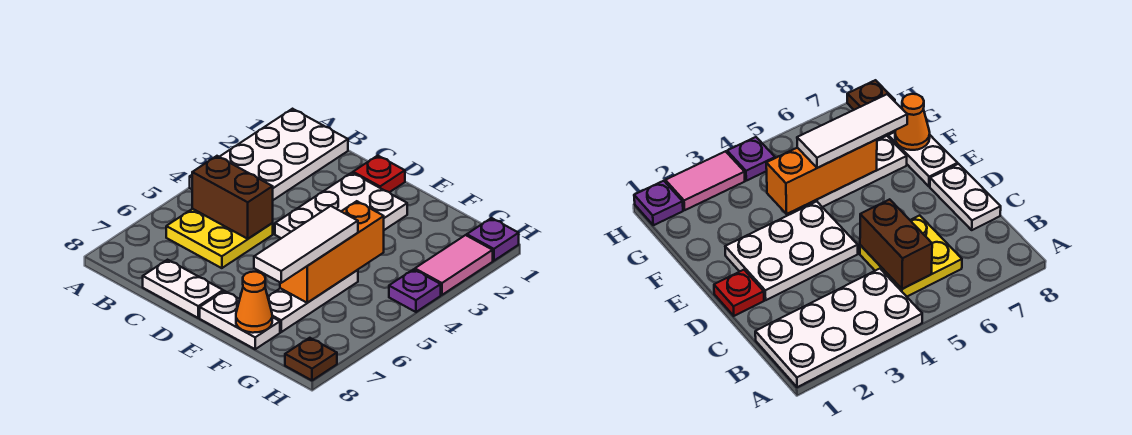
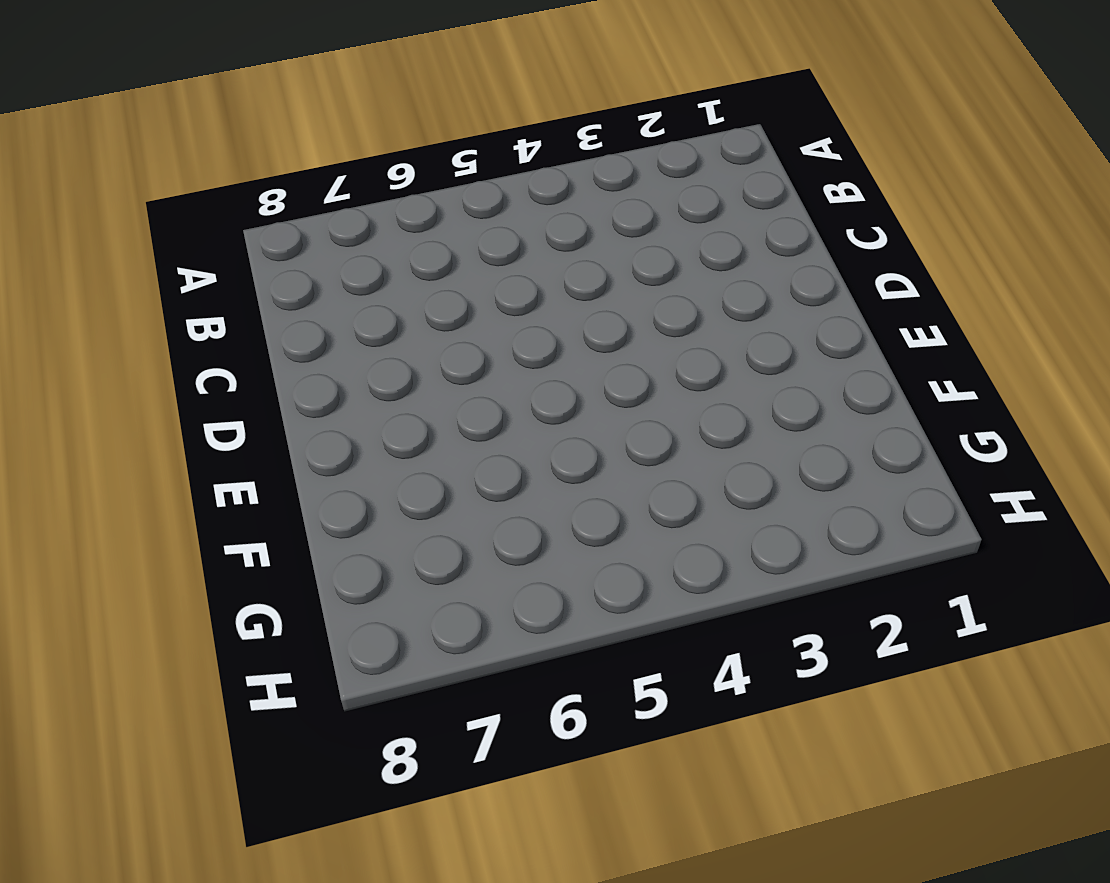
none -> white 2x4 plate [190,109,348,200]
none -> yellow 2x2 plate [166,209,273,268]
none -> white 1x2 plate [143,260,223,318]

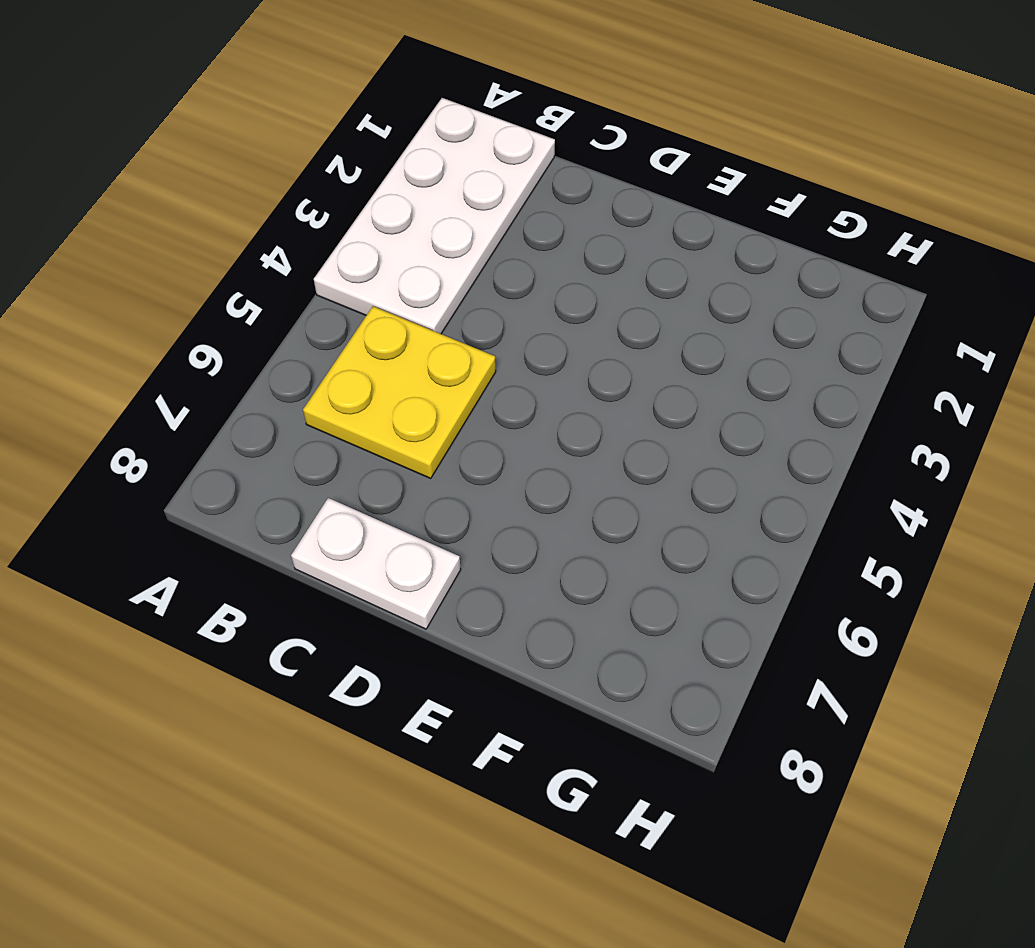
none -> red 1x1 plate [353,156,405,192]
none -> white 2x3 plate [275,173,407,238]
none -> white 1x2 plate [200,291,280,349]

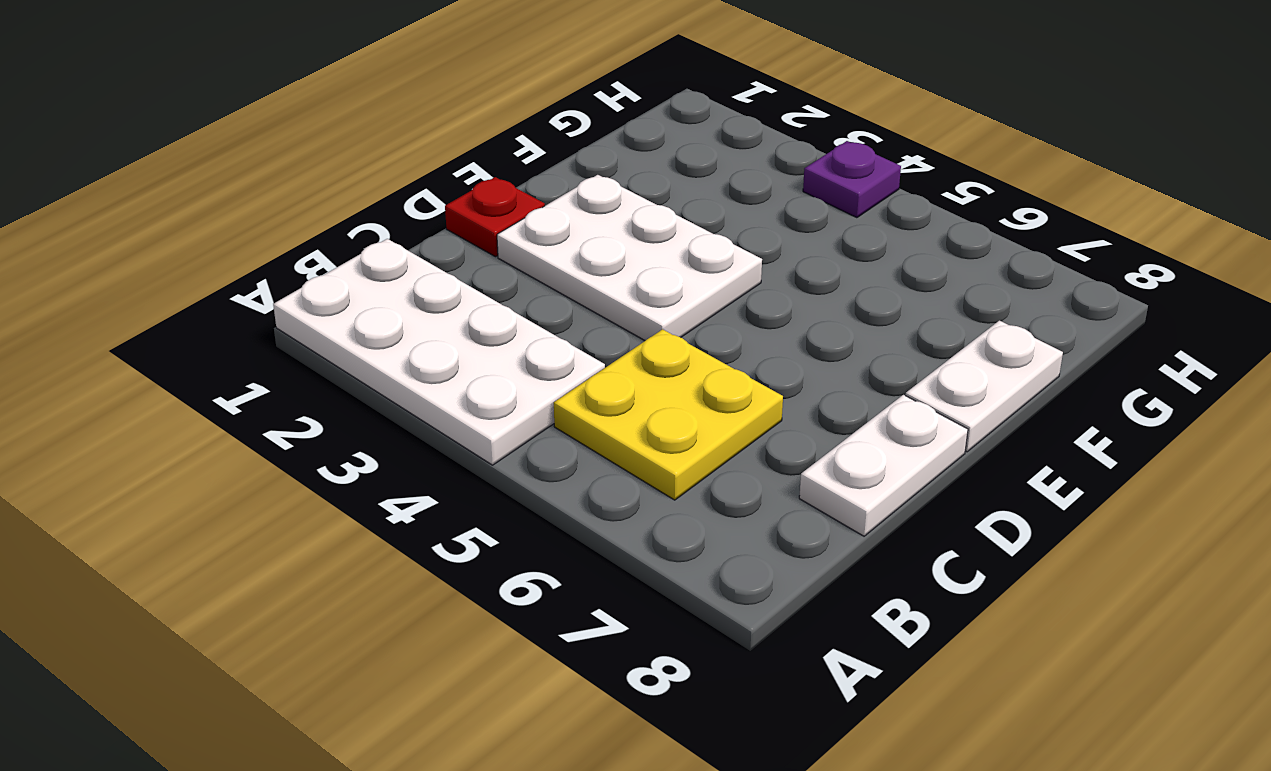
none -> white 1x3 plate [268,270,358,332]
none -> purple 1x1 plate [467,218,519,261]
none -> pink 1x2 tile [415,235,493,295]

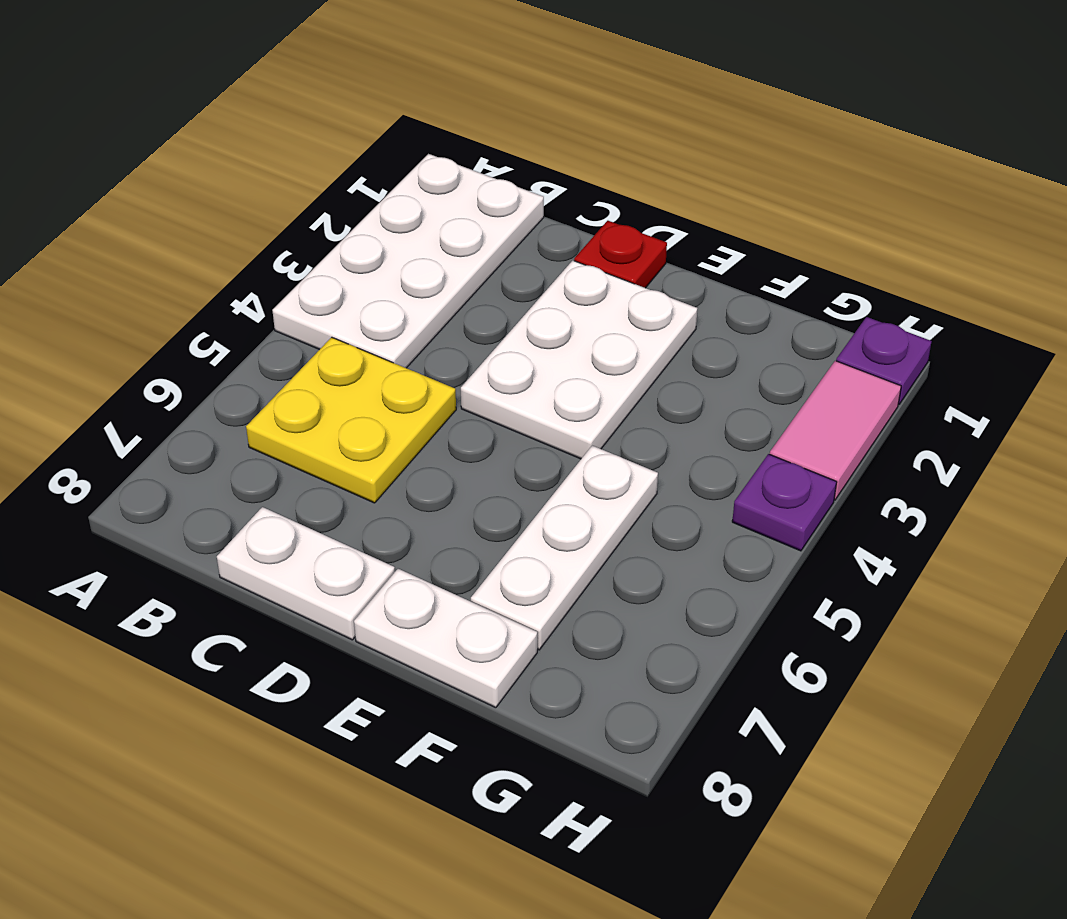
none -> brown 1x1 plate [285,338,337,380]
none -> brown 1x2 brick [192,156,273,239]
none -> orange 1x3 brick [280,201,384,303]

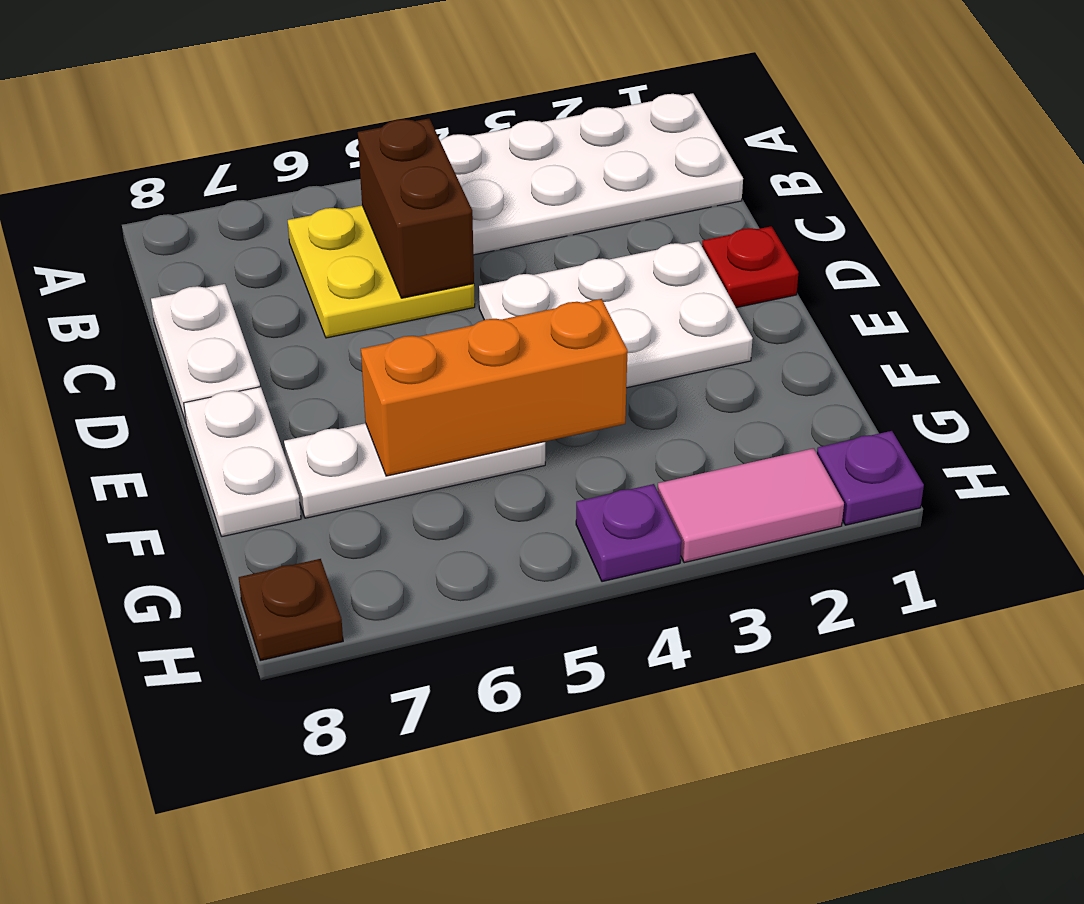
none -> orange 1x1 cone [236,272,272,333]
none -> white 1x3 tile [254,206,358,283]

